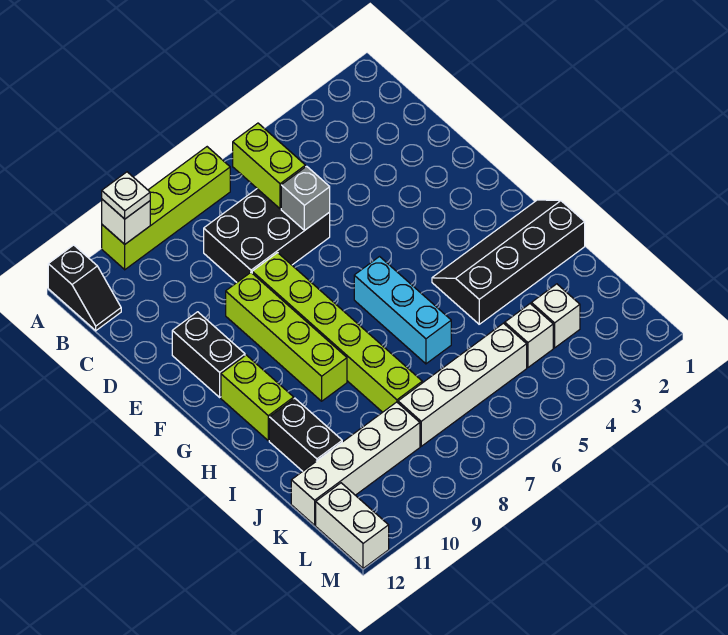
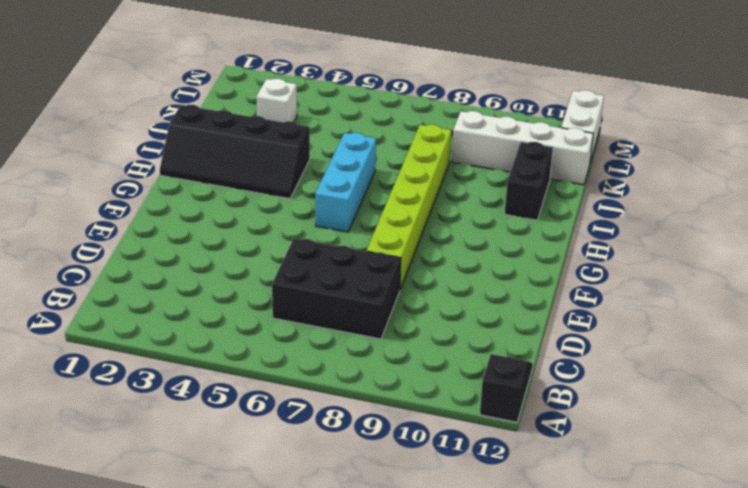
none -> lime 1x4 brick [102,147,230,270]
none -> lime 1x4 brick [226,273,347,401]
none -> black 1x2 brick [172,312,245,397]

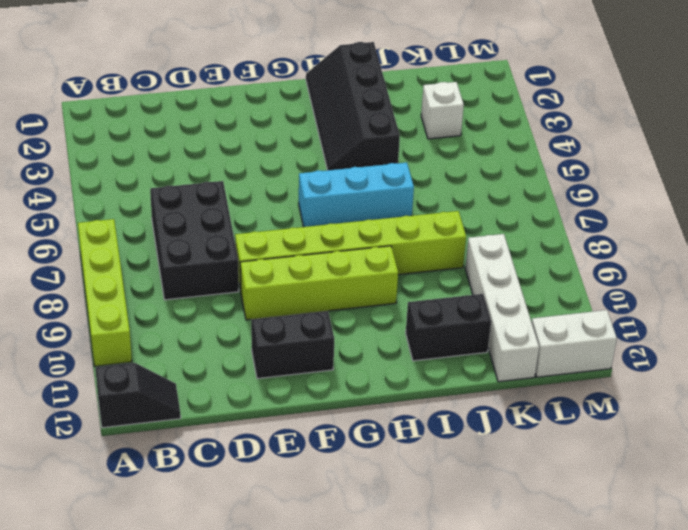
none -> lime 1x2 brick [221,355,294,441]
none -> white 1x1 brick [505,304,553,367]
none -> white 1x4 brick [398,323,527,446]

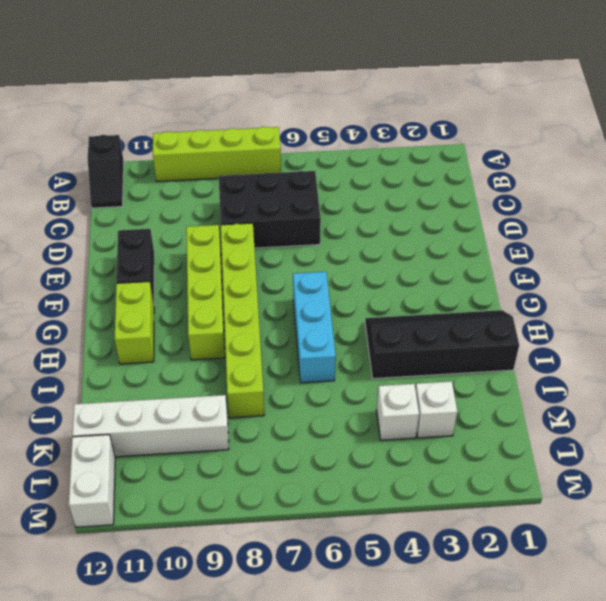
none -> black 1x2 brick [269,398,342,471]
none -> white 1x4 brick [398,323,527,446]
none -> white 1x1 brick [102,199,150,244]

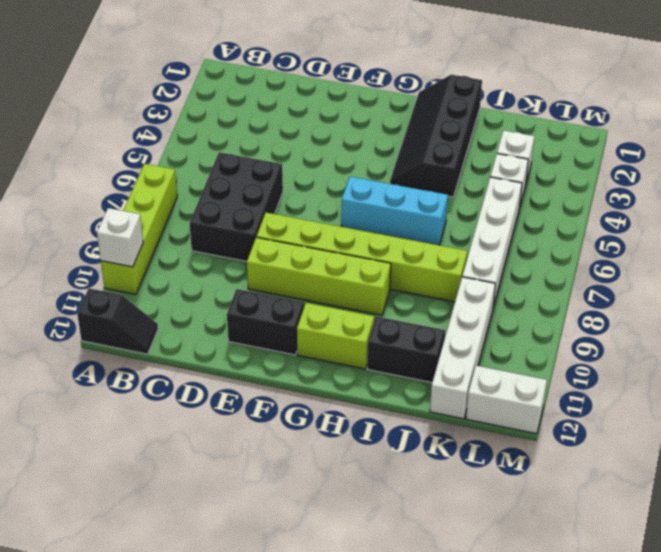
none -> lime 1x2 brick [233,123,305,209]
none -> grey 1x1 brick [281,166,330,231]
none -> white 1x1 plate [102,172,150,219]

